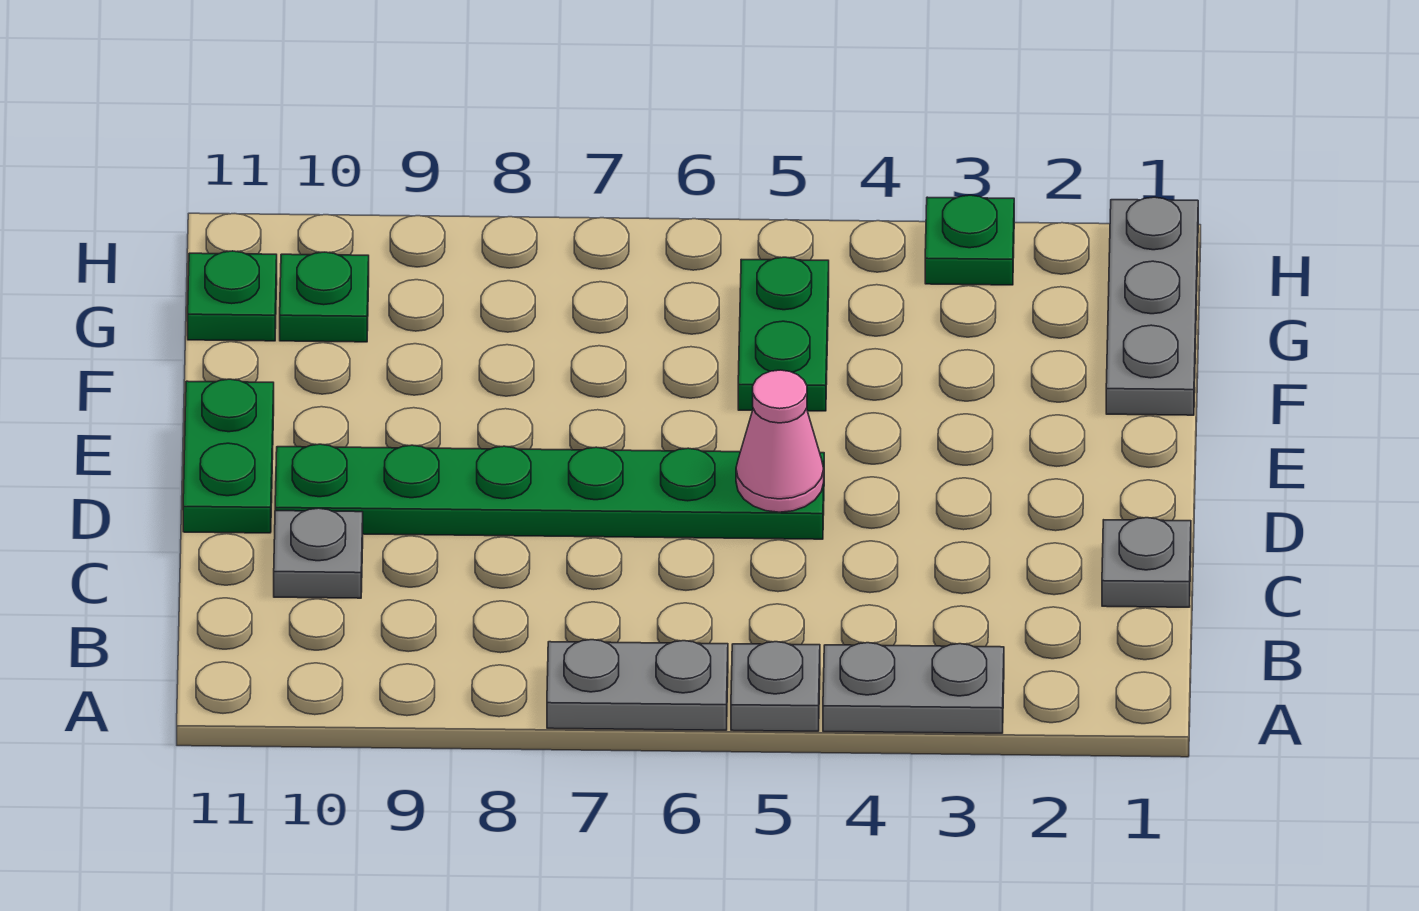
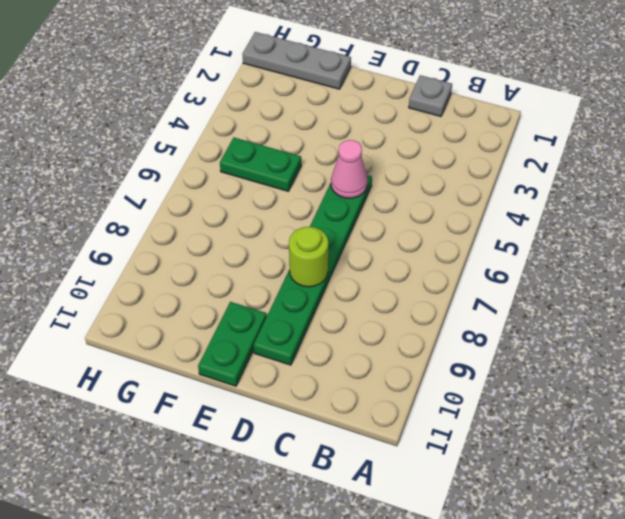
lime 1x1 round brick [289,227,328,287] -> none
green 1x2 plate [198,302,267,386] -> green 1x2 plate turned to [183,379,274,533]
none -> grey 1x2 plate [823,643,1004,733]
none -> grey 1x1 plate [731,642,820,731]
none -> grey 1x2 plate [547,640,728,730]

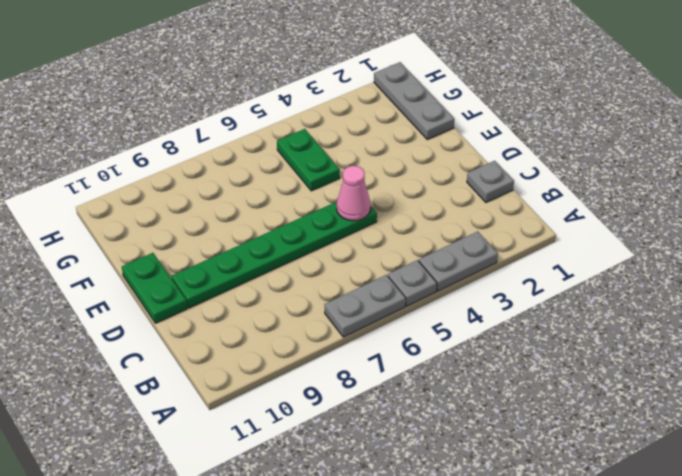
none -> grey 1x1 plate [274,508,363,598]
none -> green 1x1 plate [280,252,369,342]
none -> green 1x1 plate [188,251,277,341]

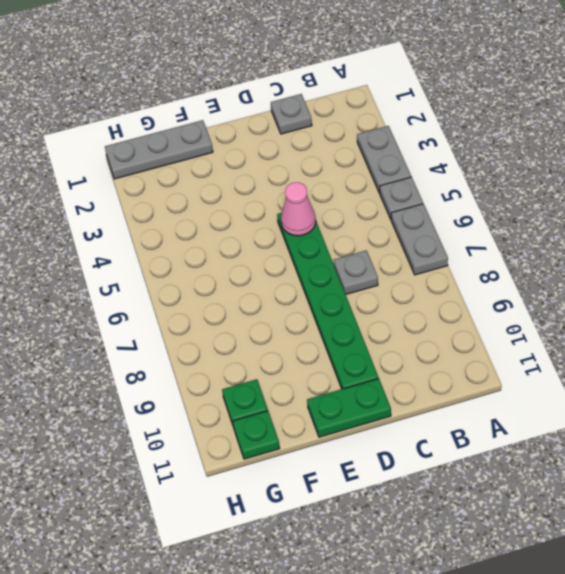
grey 1x1 plate [334,250,378,294] -> grey 1x1 plate moved to [274,508,363,598]
none -> green 1x2 plate [738,257,829,411]
none -> green 1x1 plate [925,195,1014,285]

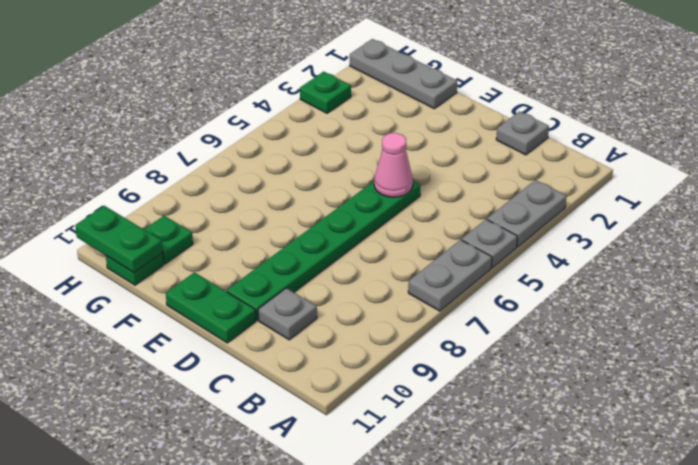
green 1x2 plate [75,206,163,273] -> green 1x2 plate moved to [738,257,829,411]

